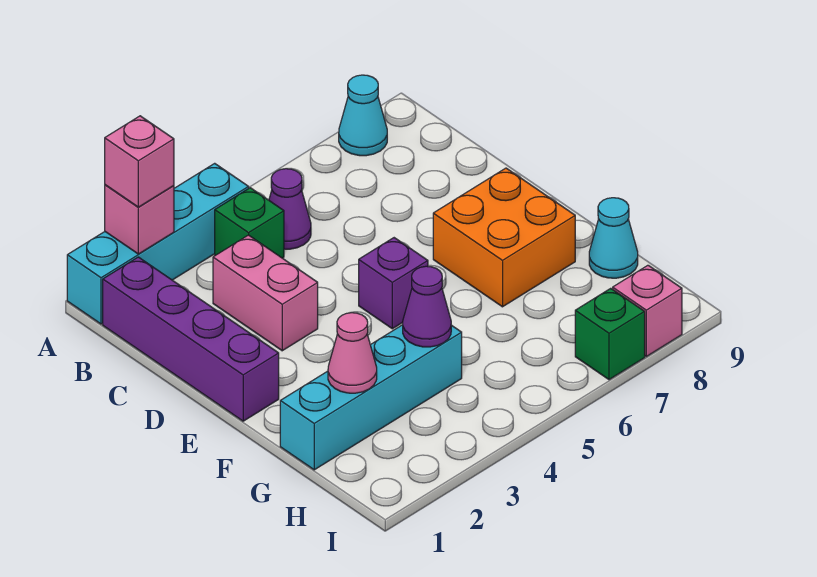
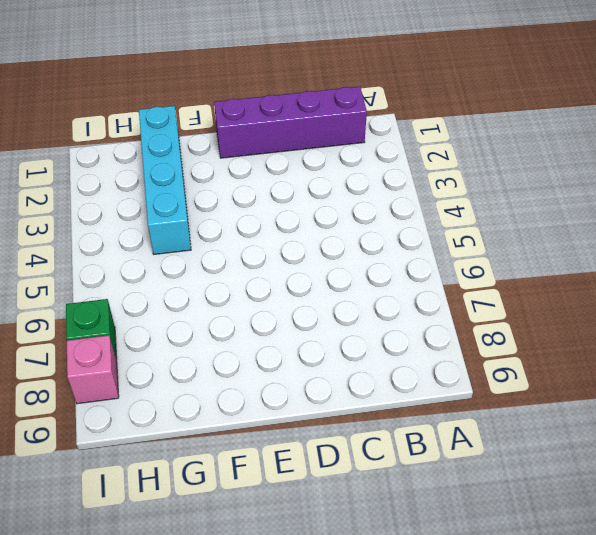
none -> cyan 1x4 brick [67,163,249,324]
none -> cyan 1x1 cone [339,75,387,156]
none -> green 1x1 brick [215,188,284,258]

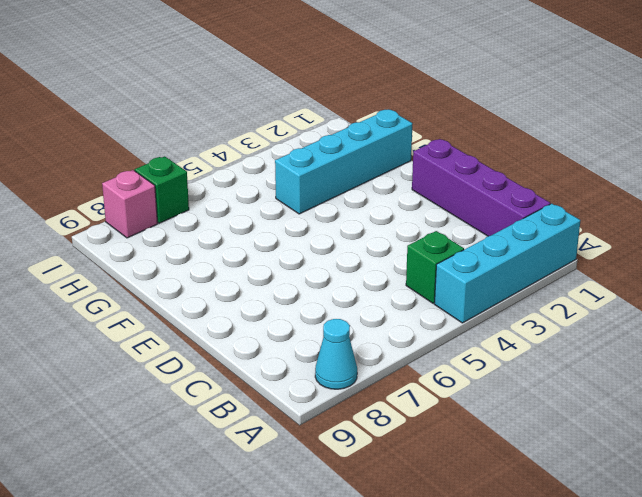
none -> purple 1x1 cone [269,169,311,249]
none -> pink 1x2 brick [213,235,318,351]
none -> purple 1x1 brick [359,238,428,329]

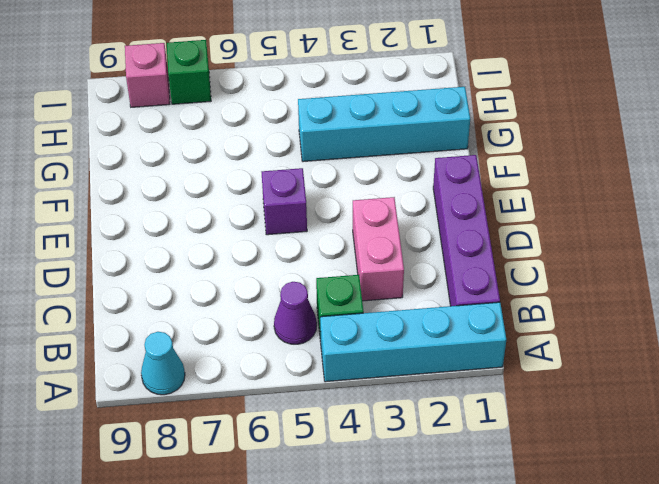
none -> orange 2x2 brick [433,168,575,307]
none -> cyan 1x1 cone [589,198,638,278]
none -> pink 1x1 brick [105,185,174,254]

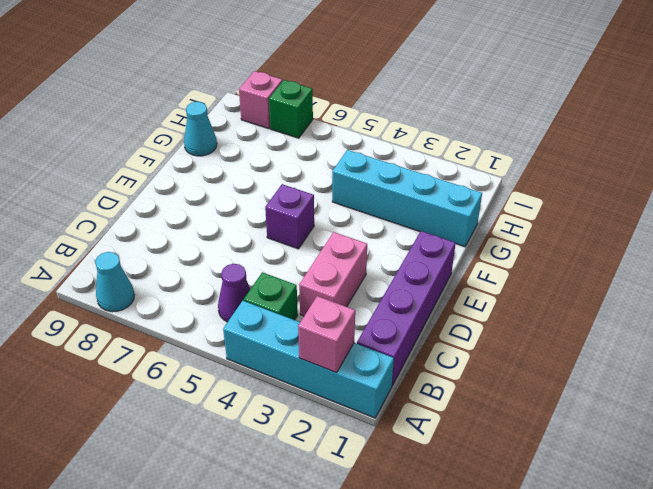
none -> orange 2x2 brick [433,168,575,307]
none -> pink 1x1 cone [328,313,377,393]
none -> purple 1x1 cone [403,266,451,347]

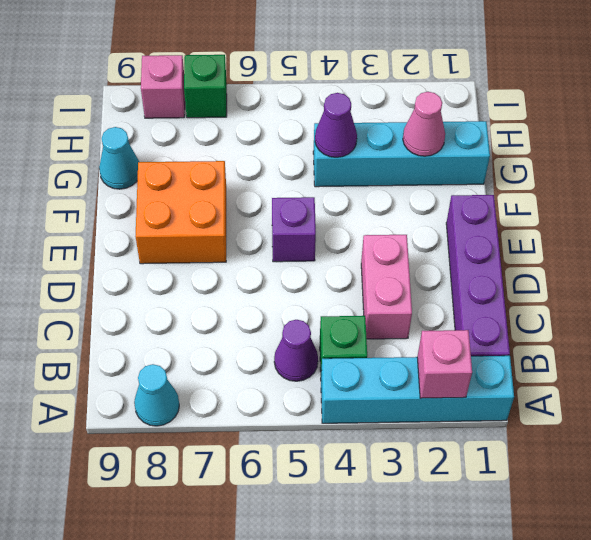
none -> pink 1x1 brick [105,116,174,207]

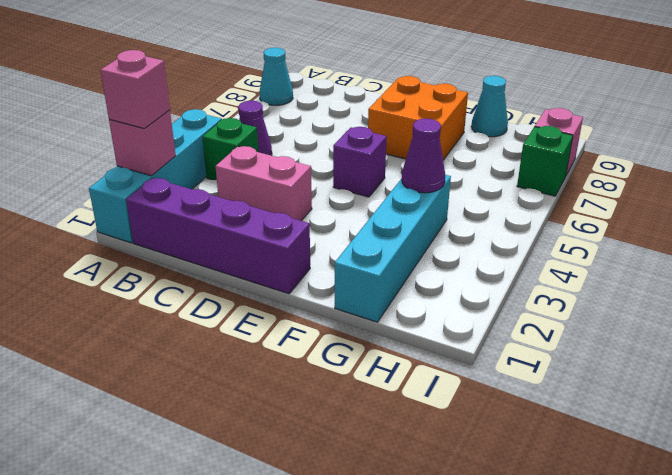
none -> pink 1x1 cone [328,313,377,393]

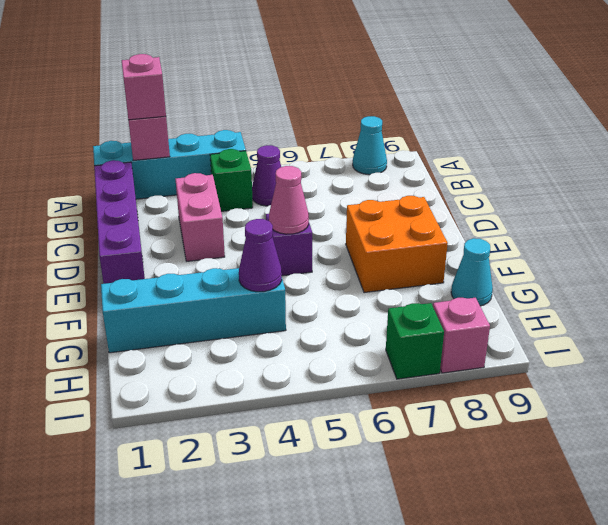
pink 1x1 cone [269,166,309,234] -> pink 1x1 cone moved to [328,313,377,393]

